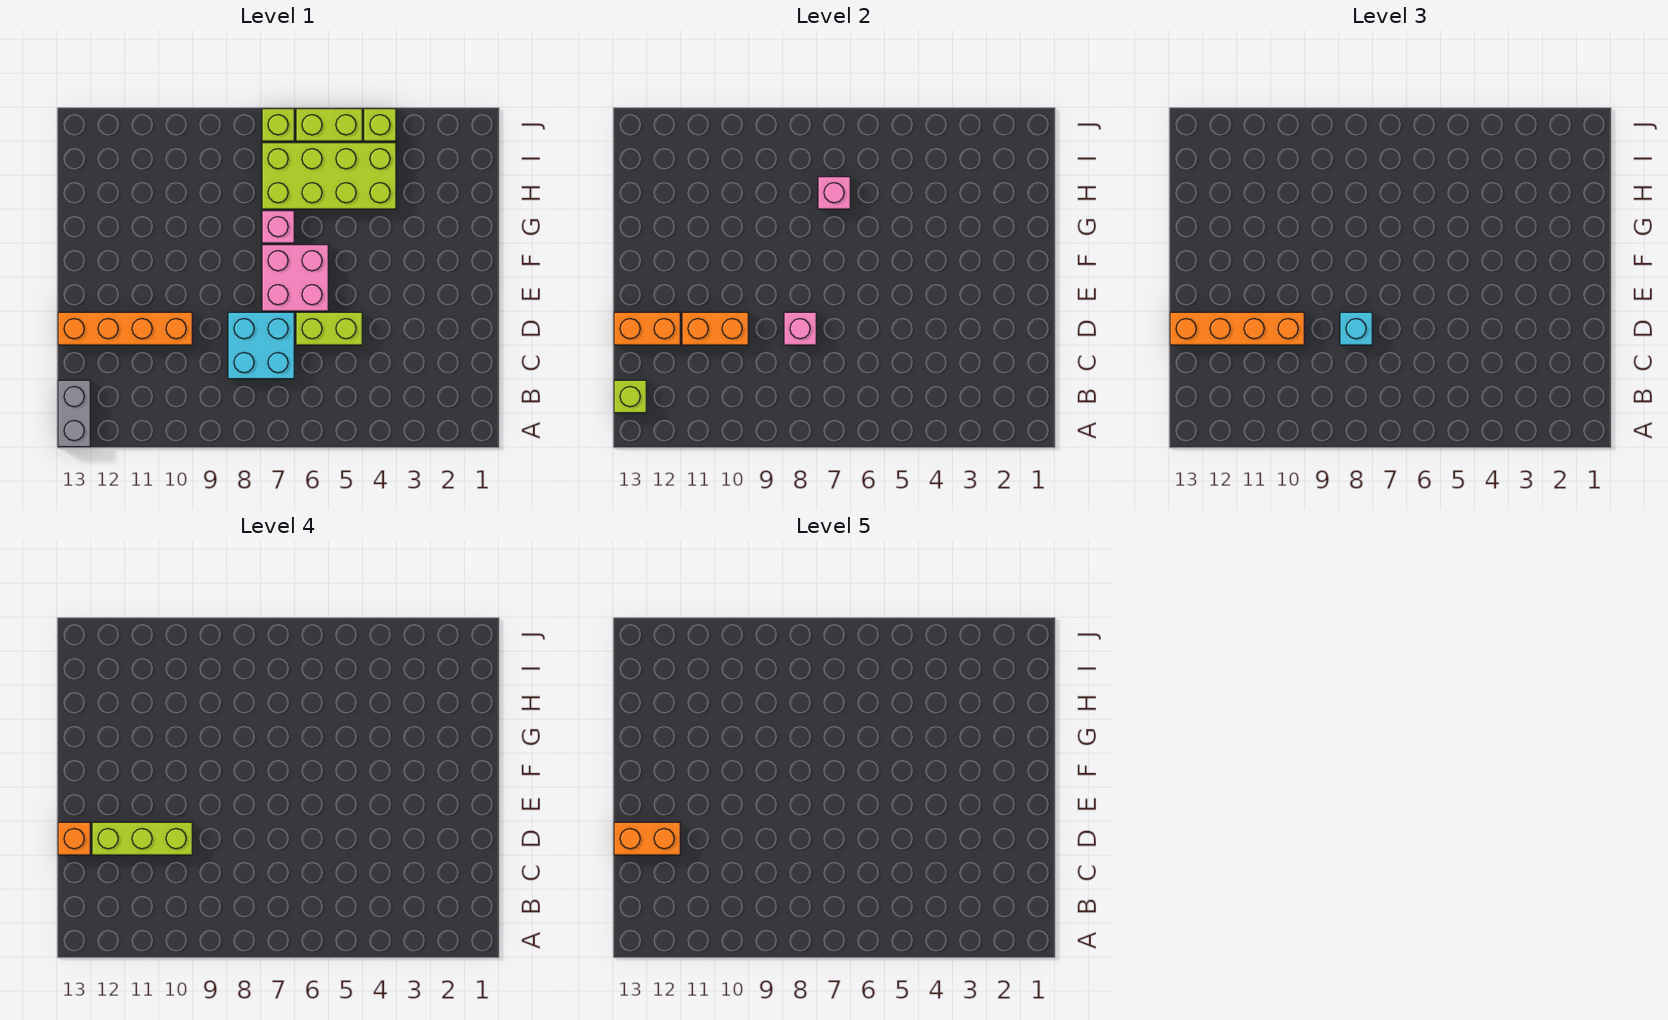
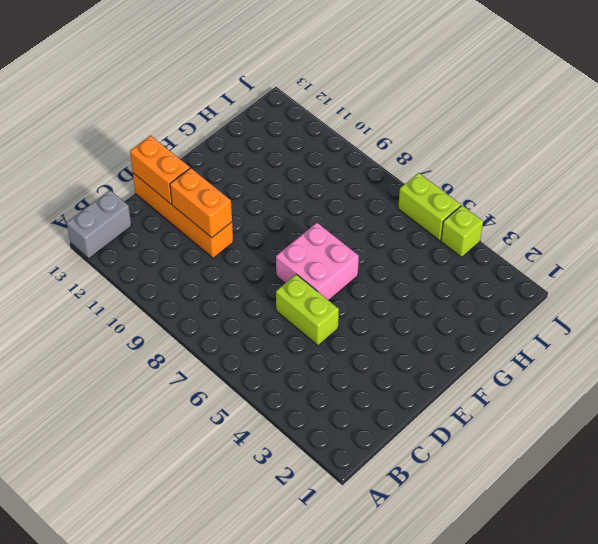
none -> cyan 2x2 brick [228,312,294,379]
none -> pink 1x1 brick [262,211,294,243]
none -> lime 2x4 brick [262,143,396,209]

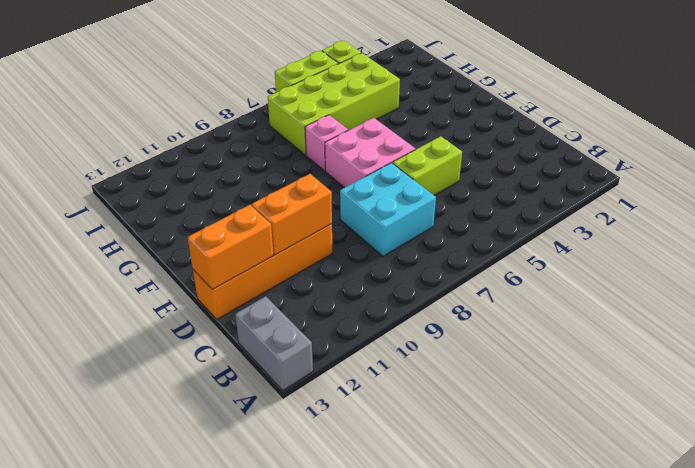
none -> lime 1x1 brick [262,109,294,141]
none -> lime 1x1 brick [614,380,646,413]
none -> pink 1x1 brick [784,312,816,345]

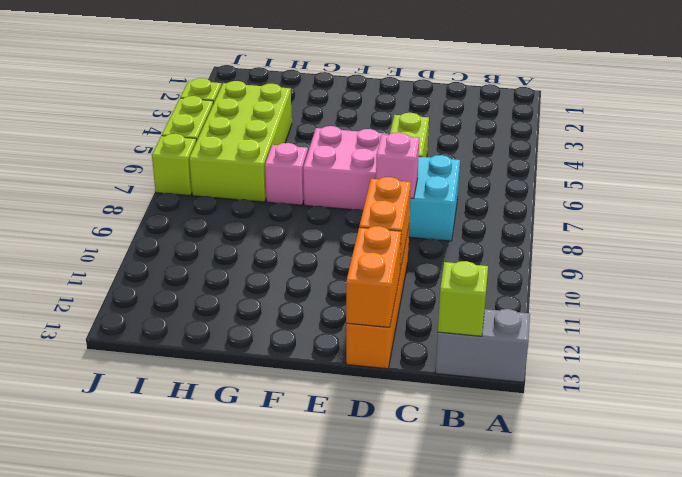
none -> pink 1x1 brick [818,177,850,209]
none -> cyan 1x1 brick [1340,312,1372,345]
none -> orange 1x4 brick [1170,312,1304,345]

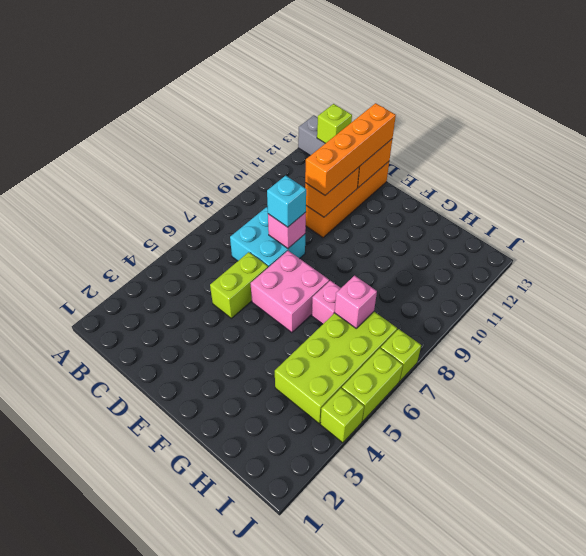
none -> lime 1x3 brick [92,822,192,855]
none -> orange 1x1 brick [58,822,90,855]
none -> orange 1x2 brick [614,822,680,855]

